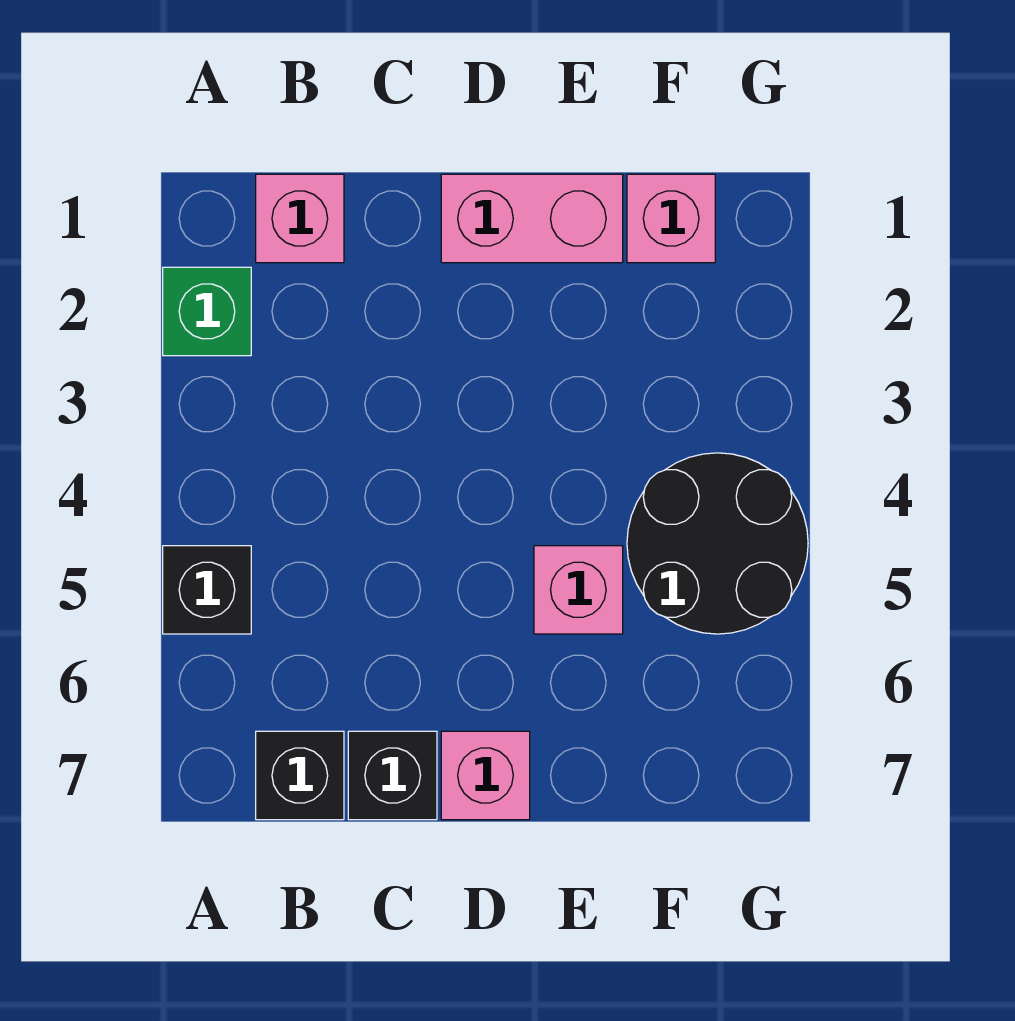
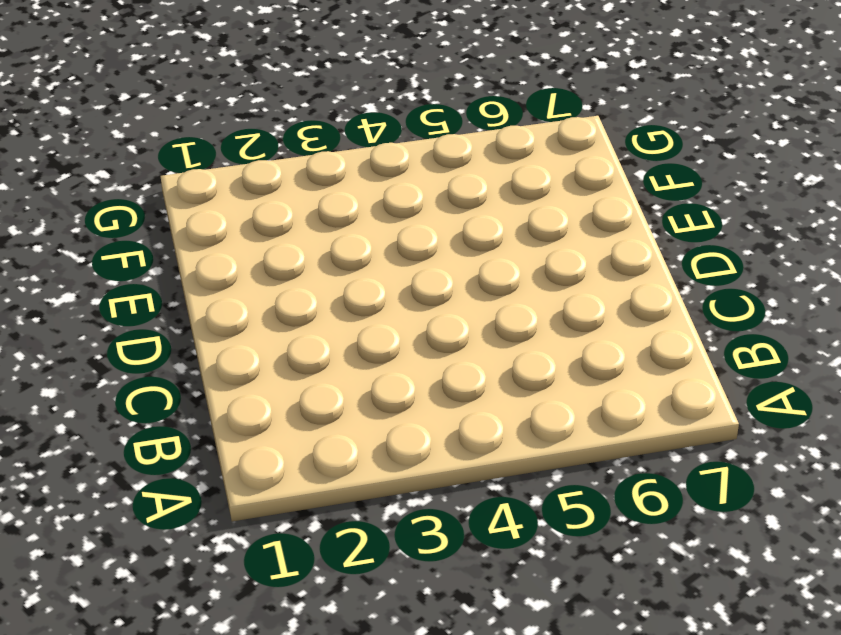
none -> green 1x1 brick [163,267,251,356]
none -> black 1x1 brick [163,546,251,634]

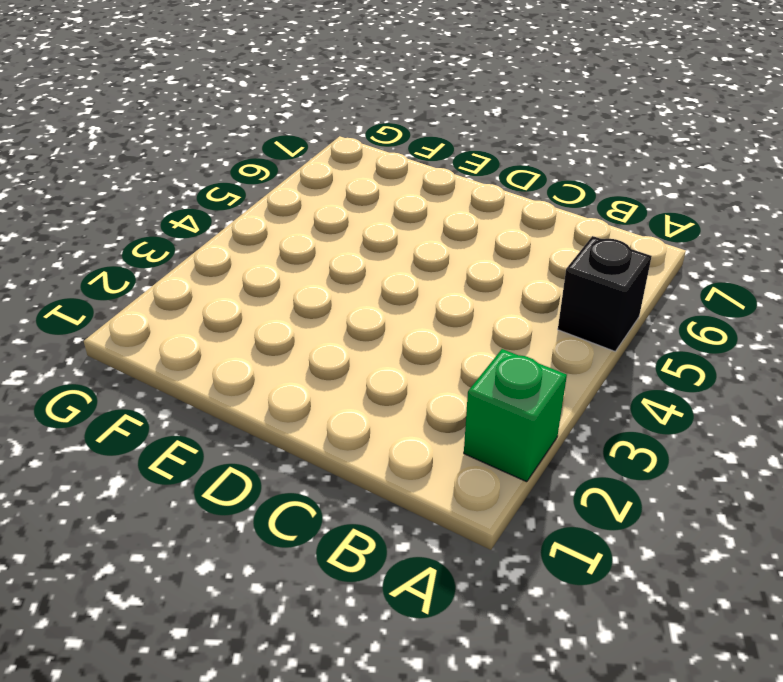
none -> pink 1x1 brick [256,174,344,263]
none -> black 1x1 brick [256,731,344,820]

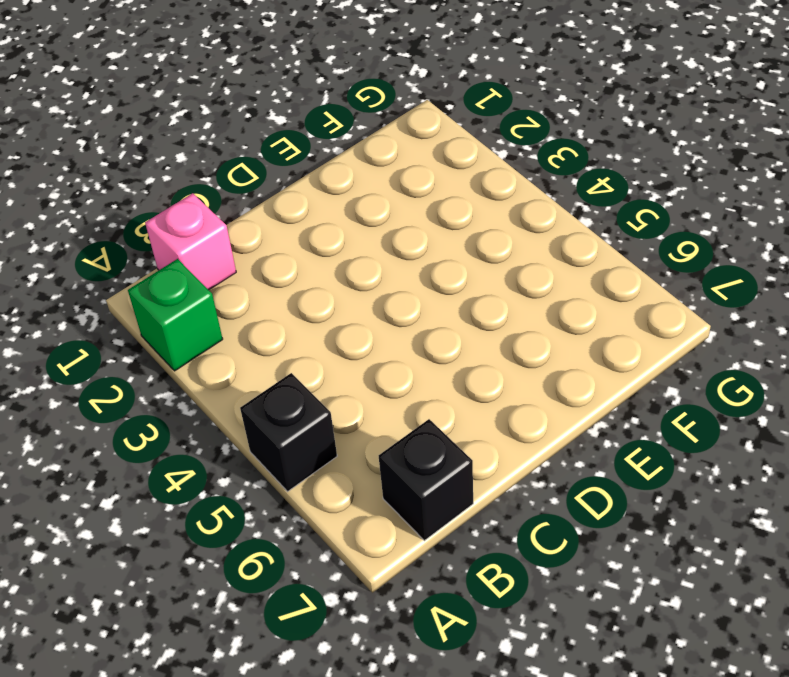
none -> black 1x1 brick [348,731,437,820]
none -> pink 1x2 brick [441,174,623,263]

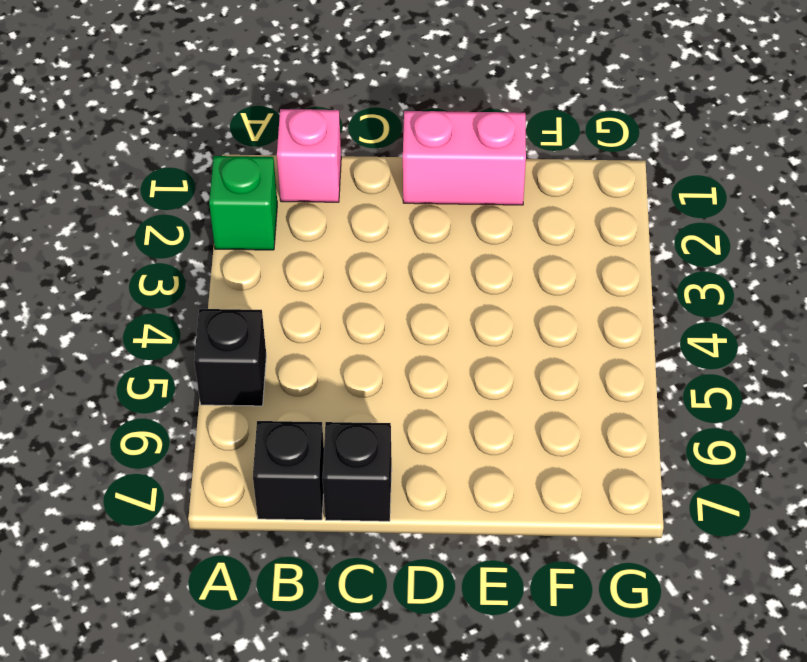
none -> pink 1x1 brick [441,731,530,820]
none -> pink 1x1 brick [534,546,623,634]

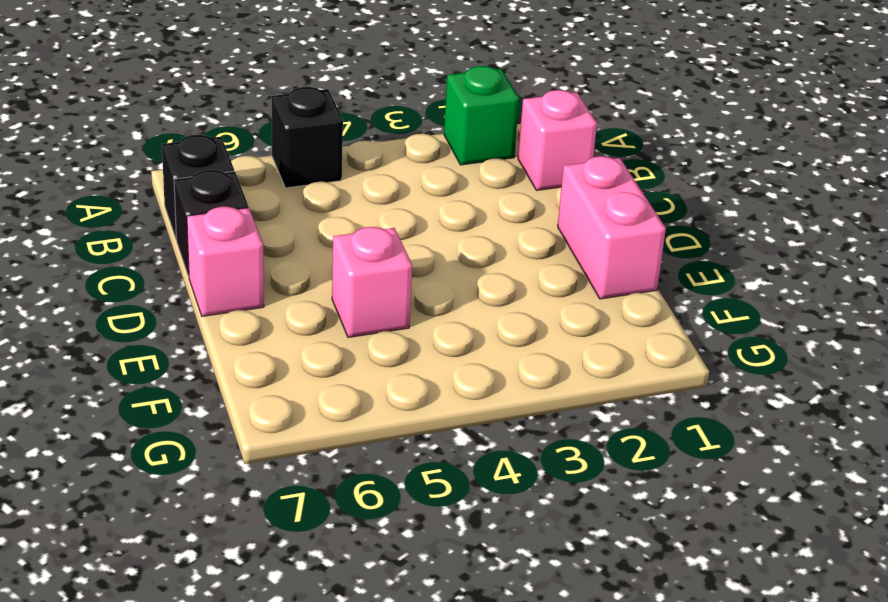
none -> pink 1x1 brick [627,174,715,263]
none -> black 2x2 round brick [627,453,808,634]

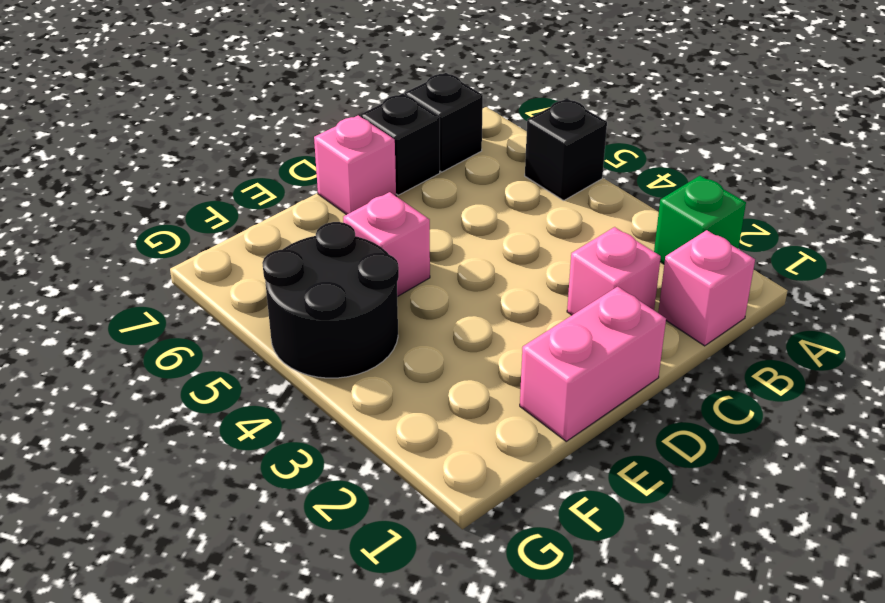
pink 1x1 brick [567,227,661,315] -> pink 1x1 brick moved to [627,174,715,263]

